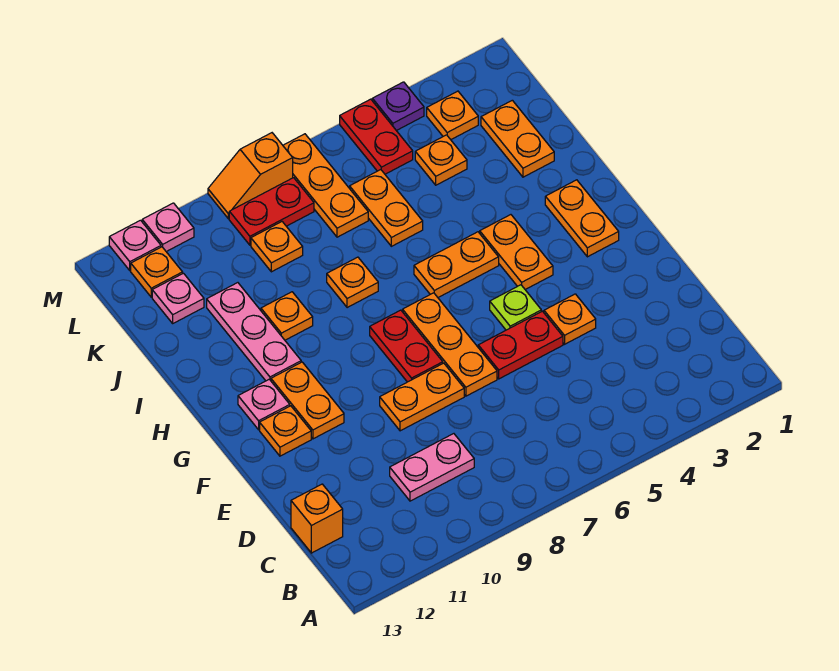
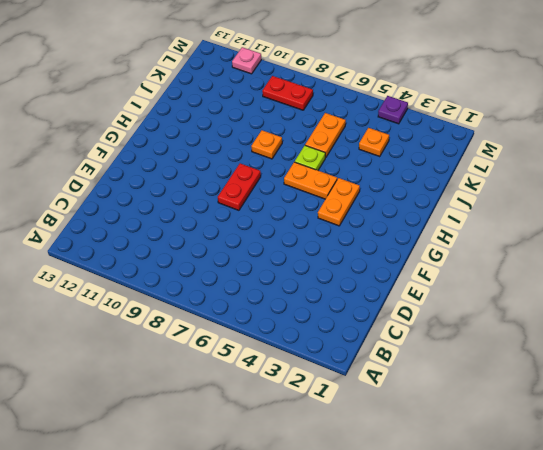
lime 1x1 plate [295,146,325,170] -> lime 1x1 plate moved to [490,285,541,330]
none -> pink 1x2 plate [390,434,474,501]
none -> orange 1x1 brick [291,484,343,553]
none -> orange 1x1 plate [544,294,596,344]
none -> red 1x2 plate [478,311,563,379]

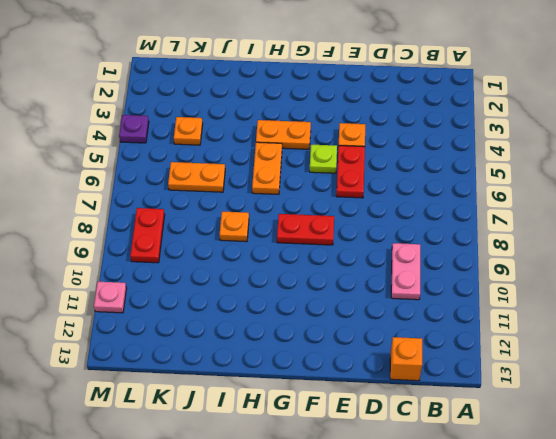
none -> orange 1x3 plate [403,293,497,396]
none -> orange 1x2 plate [380,363,464,431]
none -> orange 1x2 plate [271,362,344,439]
none -> orange 1x1 plate [260,406,311,456]

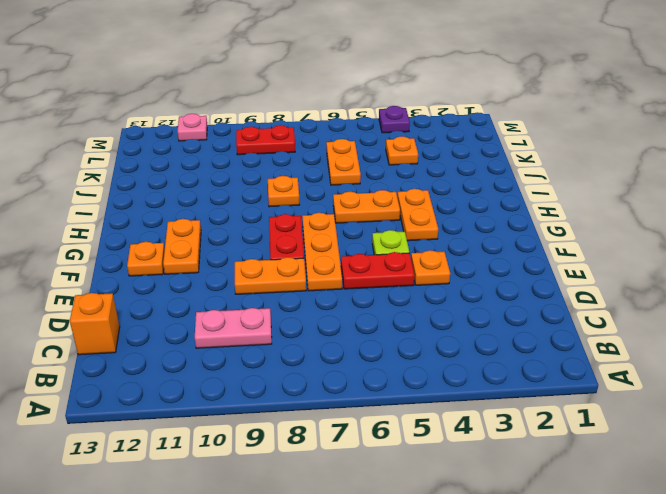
none -> orange 1x2 plate [545,180,619,257]
none -> pink 1x1 plate [238,379,290,430]
none -> pink 1x3 plate [207,283,301,381]
none -> orange 1x1 plate [261,292,313,340]

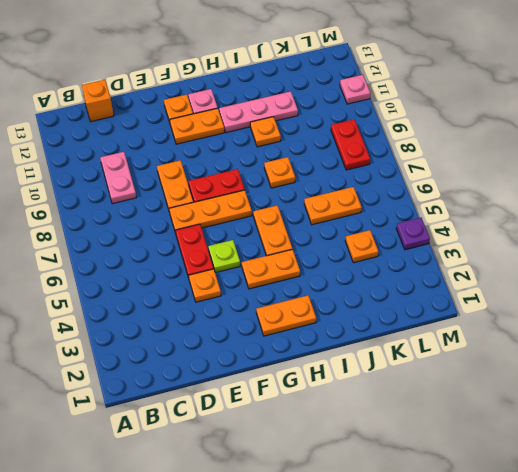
none -> orange 1x2 plate [481,100,554,177]
none -> orange 1x3 plate [283,134,368,237]
none -> orange 1x1 plate [251,222,303,272]
none -> pink 1x1 plate [152,273,204,323]

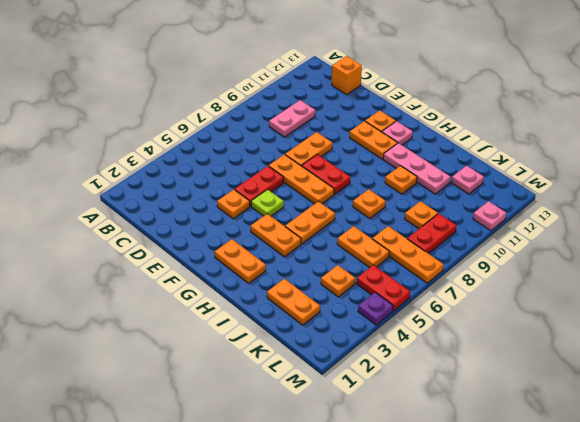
none -> orange 1x1 plate [427,91,478,140]
none -> orange 1x1 plate [131,247,183,297]
none -> orange 1x2 slope [208,133,293,219]
none -> pink 1x1 plate [109,220,161,270]

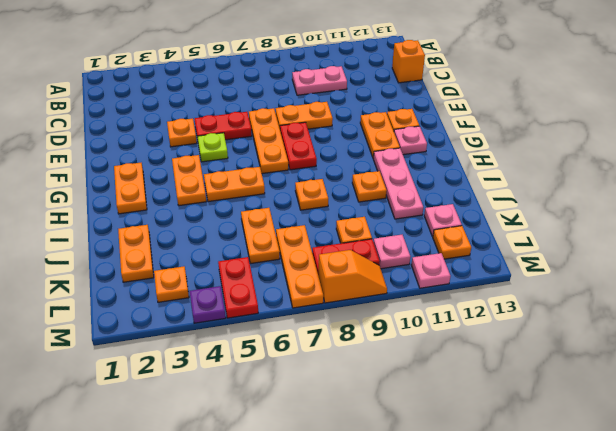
pink 1x1 plate [373,235,410,269] -> pink 1x1 plate moved to [109,220,161,270]
none -> orange 1x1 plate [415,135,467,185]

